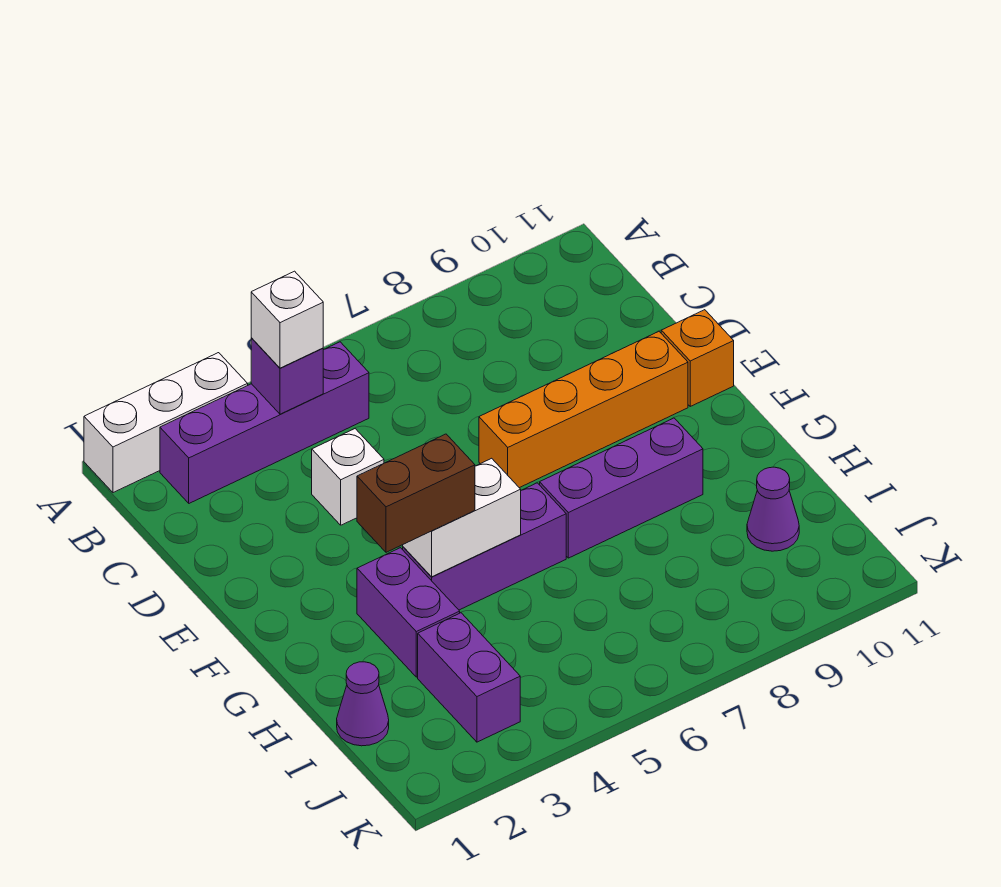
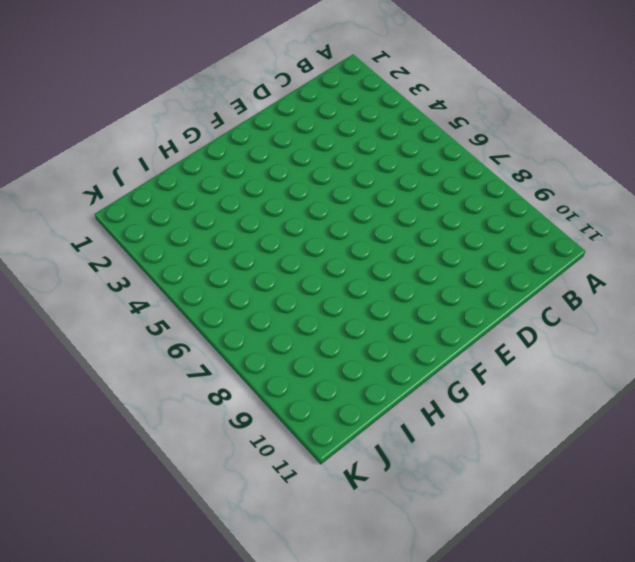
none -> white 1x3 brick [84,353,248,493]
none -> purple 1x4 brick [160,342,369,503]
none -> white 1x1 brick [312,429,384,525]

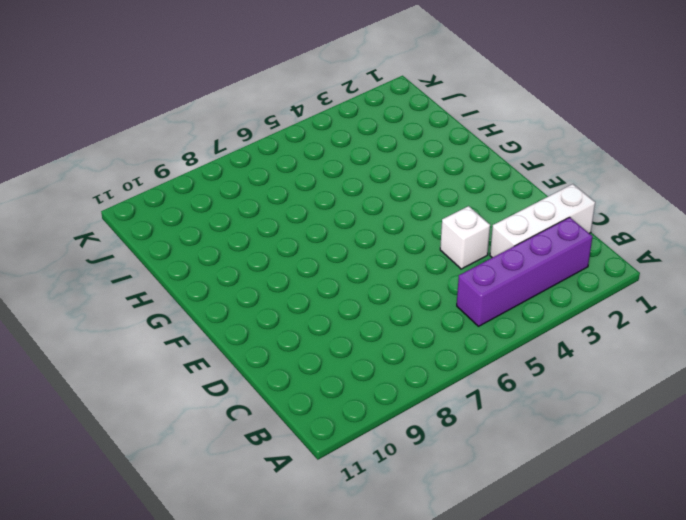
white 1x3 brick [490,184,595,258] -> white 1x3 brick moved to [84,353,248,493]
none -> orange 1x4 brick [479,332,688,488]
none -> orange 1x1 brick [661,310,734,406]
none -> purple 1x2 brick [357,548,460,677]

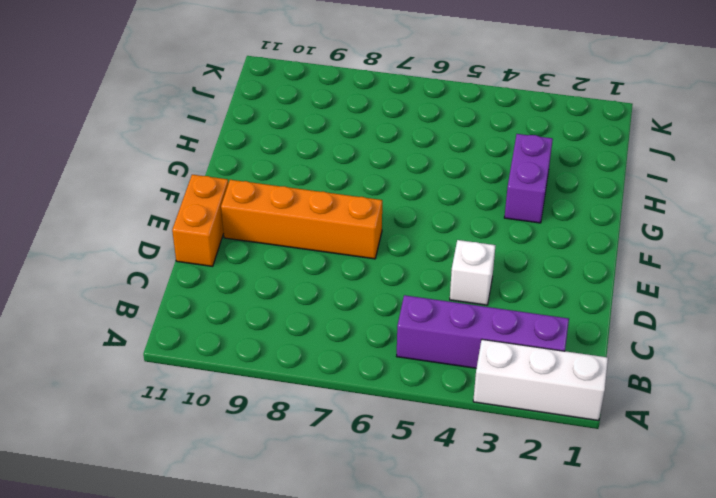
orange 1x2 brick [172,175,228,266] -> orange 1x1 brick [661,310,734,406]
none -> purple 1x3 brick [403,483,566,610]
none -> purple 1x3 brick [540,418,703,558]
none -> purple 1x1 cone [337,662,389,746]

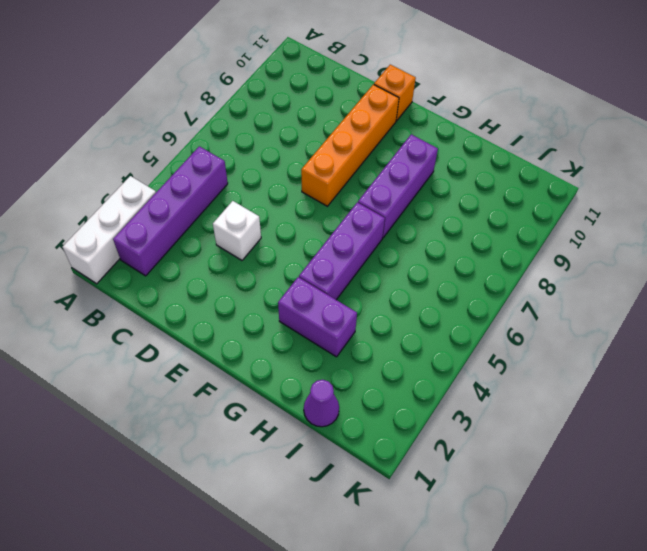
none -> purple 1x2 brick [418,613,520,742]
none -> purple 1x1 cone [747,467,799,551]
none -> purple 1x1 brick [251,338,323,414]

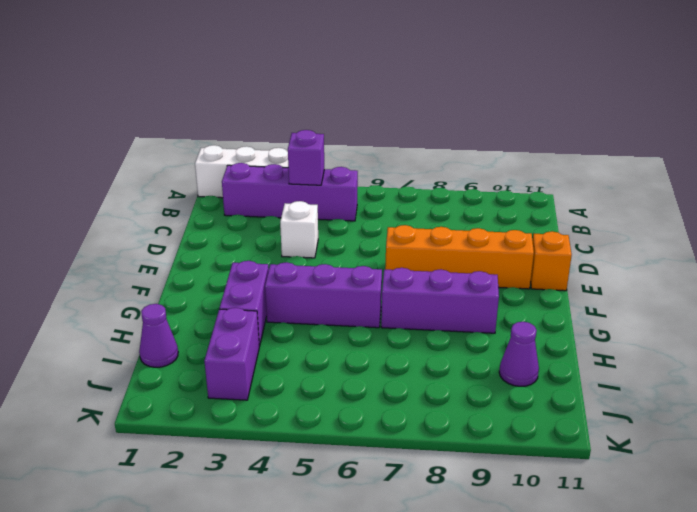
none -> white 1x2 brick [403,458,521,577]
none -> white 1x1 brick [251,271,323,368]
none -> brown 1x2 brick [357,434,475,552]

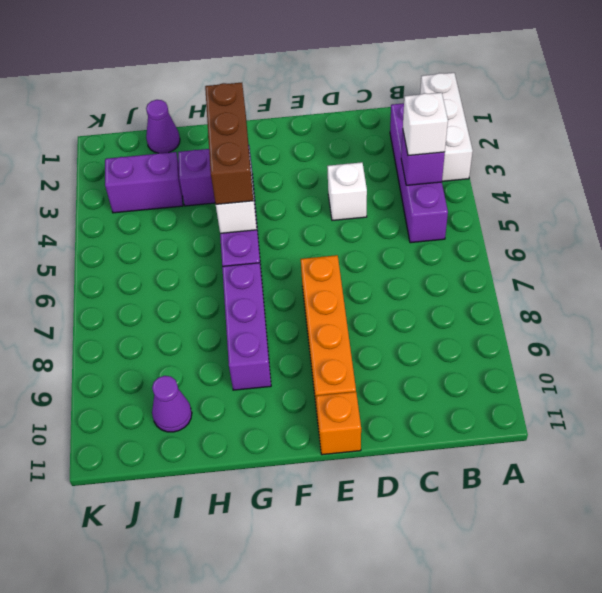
brown 1x3 brick [205,83,253,204] -> brown 1x2 brick [357,434,475,552]

